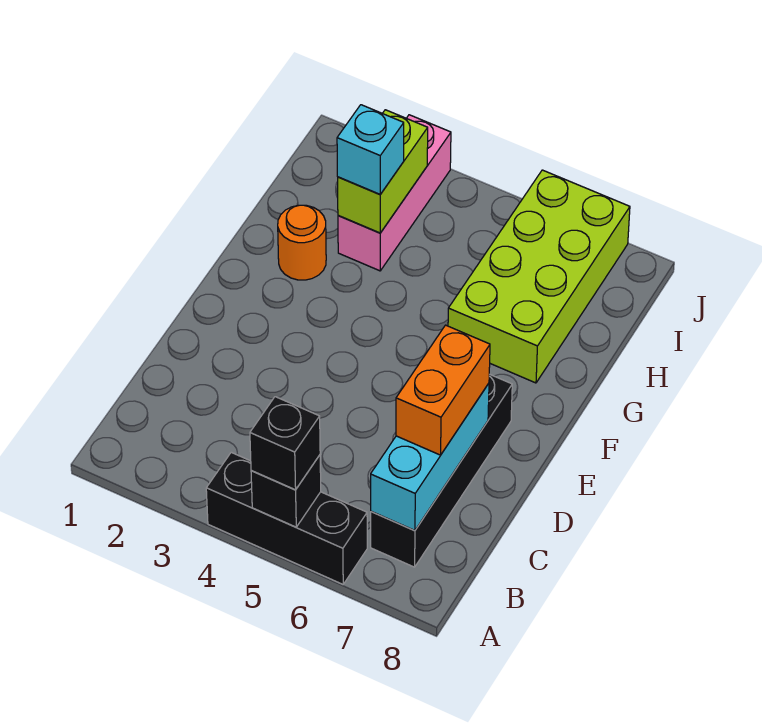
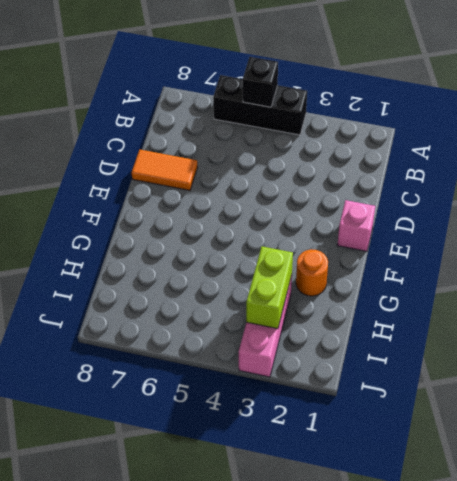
orange 1x2 tile [132,150,197,190] -> black 1x4 brick [371,374,512,567]
pink 1x1 brick [337,200,375,251] -> none
none -> lime 2x4 brick [448,170,630,383]
none -> cyan 1x3 brick [371,383,489,531]

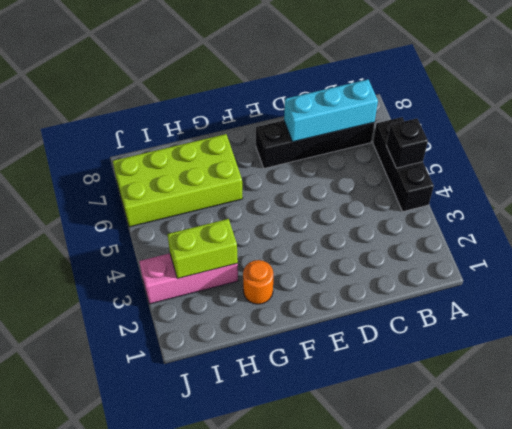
none -> black 1x1 brick [250,397,320,490]
none -> orange 1x2 brick [396,325,490,455]

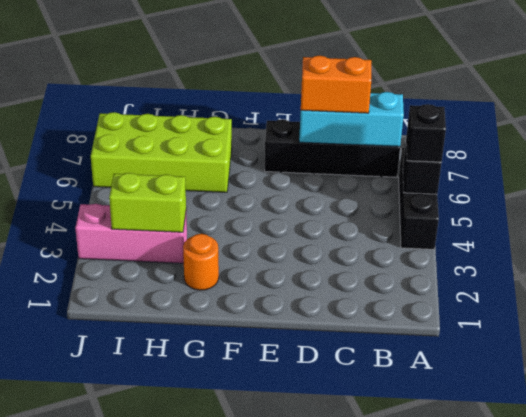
none -> cyan 1x1 brick [337,105,404,194]

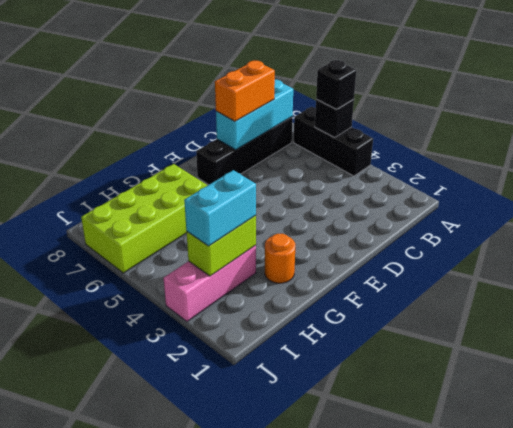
cyan 1x2 brick [184,170,256,246] -> cyan 1x1 brick [337,105,404,194]

